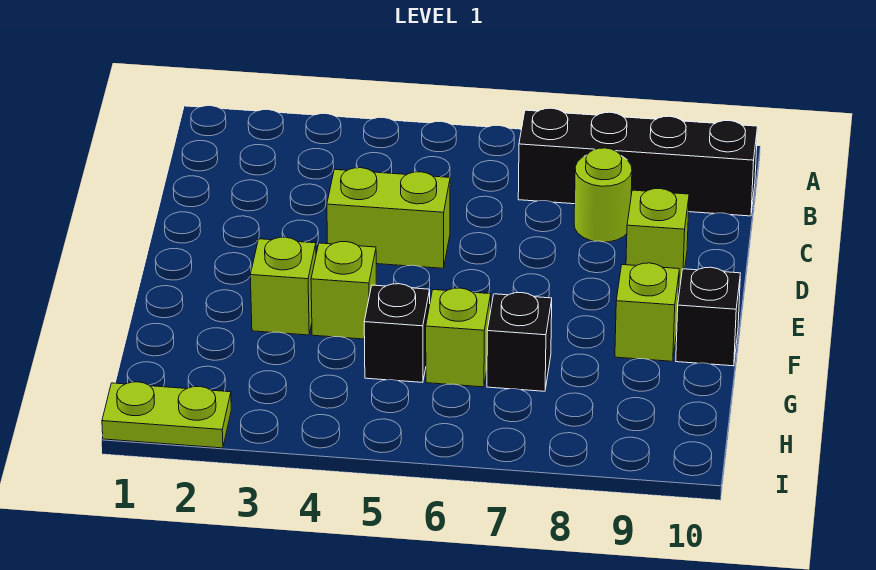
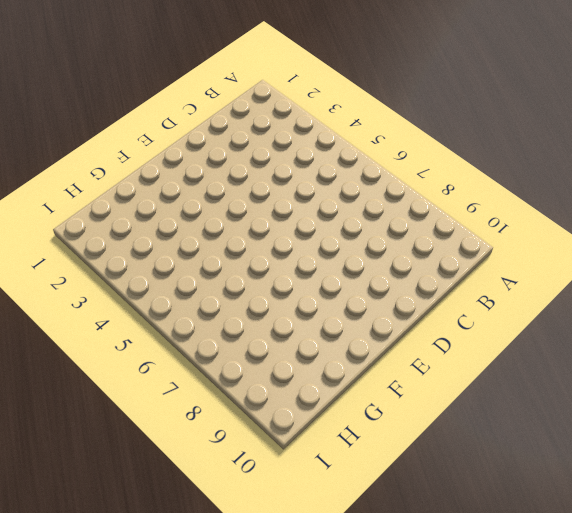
none -> black 1x4 brick [518,108,757,216]
none -> lime 1x1 round brick [574,148,632,242]
none -> lime 1x2 brick [327,168,450,268]

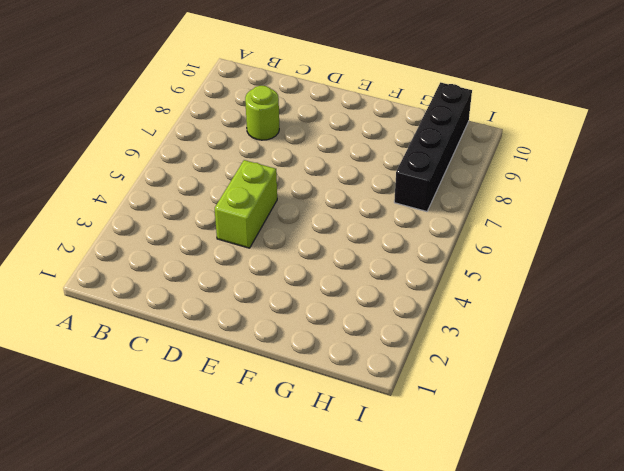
black 1x4 brick [394,82,472,211] -> black 1x4 brick moved to [518,108,757,216]
none -> lime 1x1 brick [626,189,689,285]
none -> lime 1x1 brick [250,237,316,335]
none -> lime 1x1 brick [311,242,376,339]

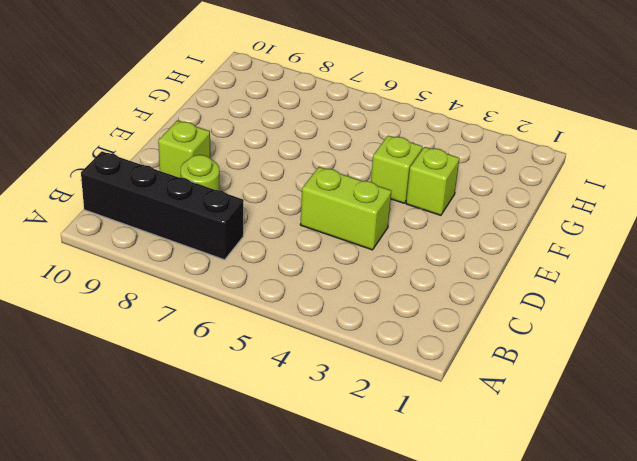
none -> lime 1x1 brick [615,263,679,361]
none -> black 1x1 brick [676,267,740,366]
none -> black 1x1 brick [364,284,430,382]

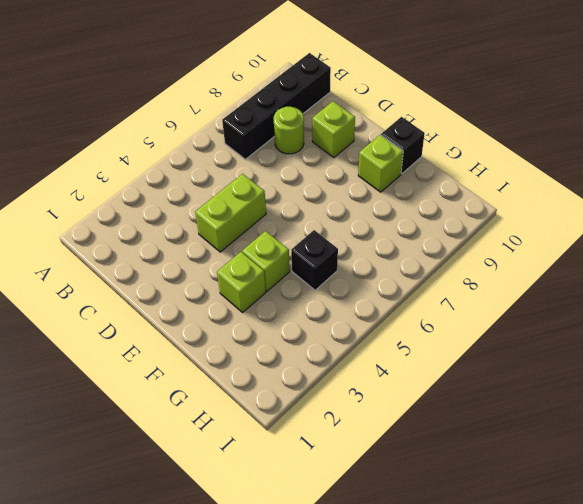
none -> lime 1x1 brick [426,288,491,387]
none -> black 1x1 brick [487,293,552,391]
none -> lime 1x2 plate [102,382,231,448]

